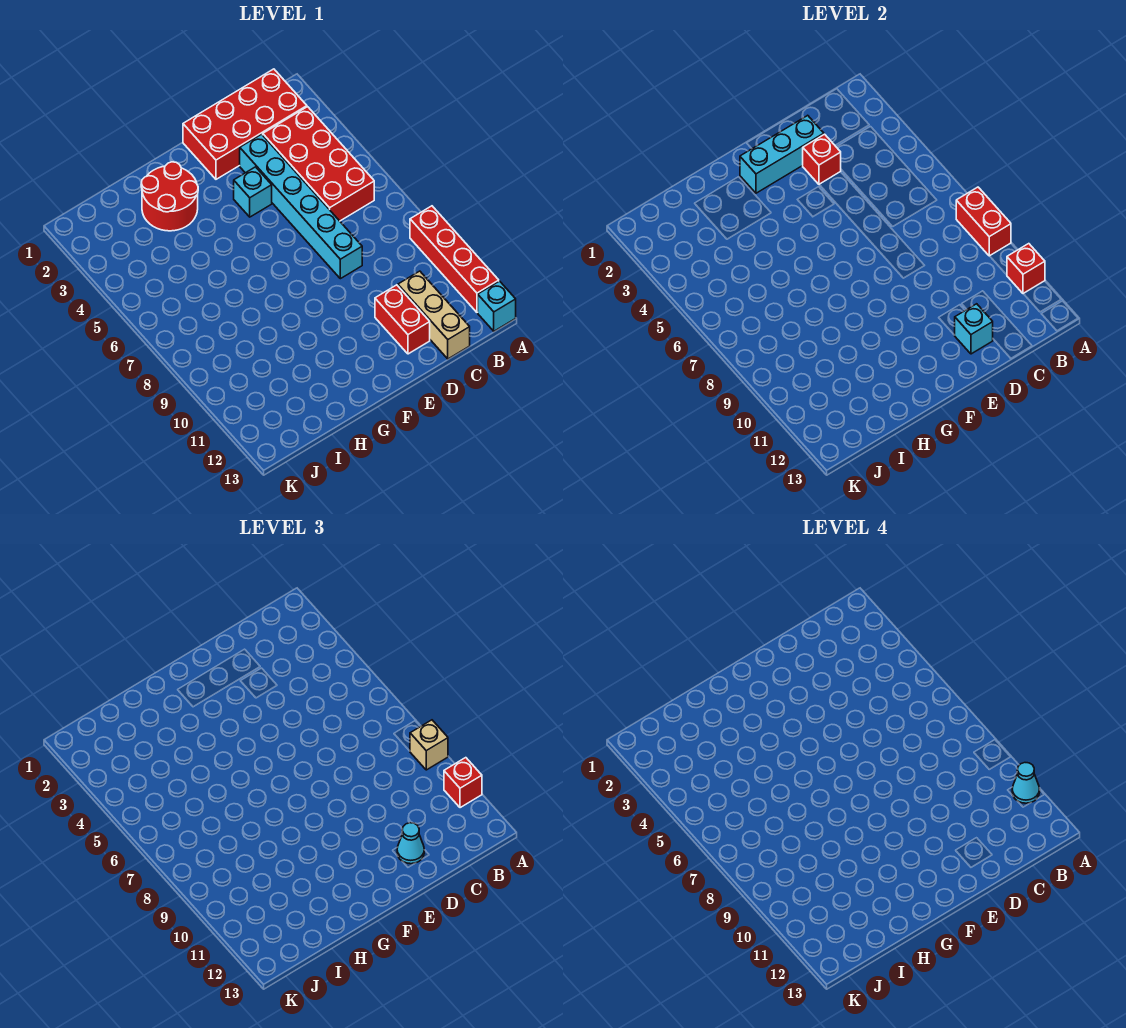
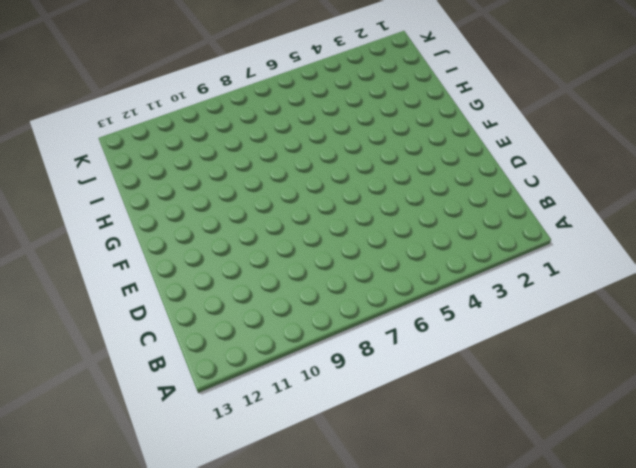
none -> red 1x4 brick [410,206,499,312]
none -> cyan 1x1 brick [478,281,516,331]
none -> red 2x4 brick [183,69,307,179]

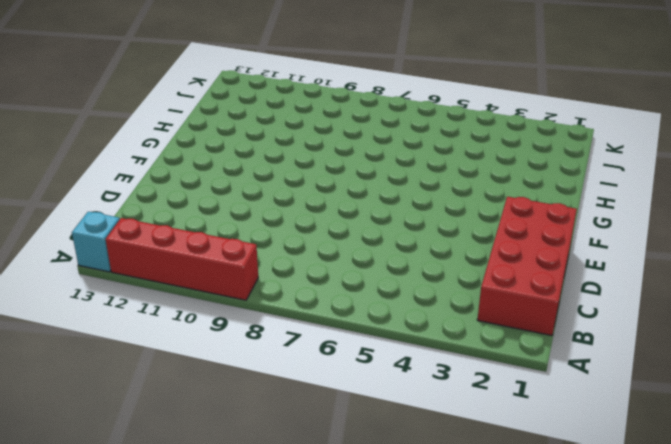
none -> red 2x4 brick [263,107,374,221]
none -> tan 1x3 brick [398,271,470,359]
none -> cyan 1x6 brick [240,134,362,279]

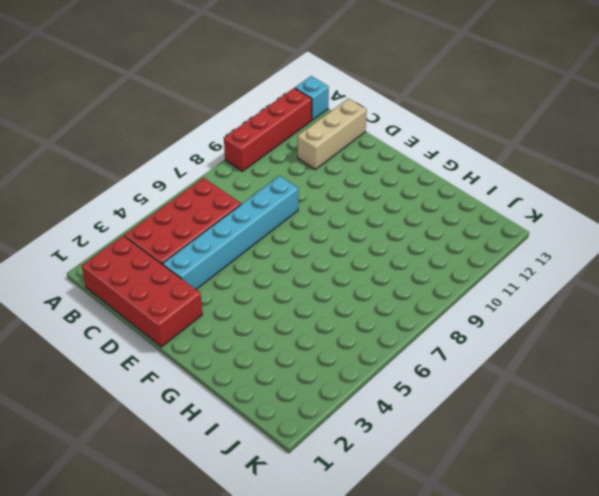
none -> red 1x2 brick [375,285,430,354]
none -> cyan 1x1 brick [234,167,272,217]
none -> red 2x2 round brick [141,162,198,231]

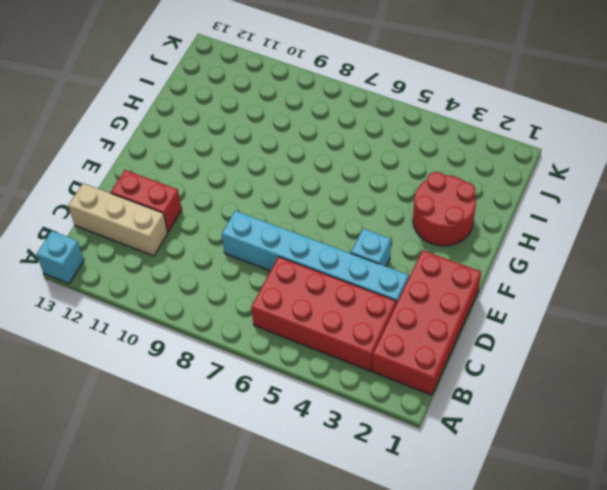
none -> red 1x4 brick [410,206,499,312]
none -> red 1x2 brick [956,187,1011,256]
none -> red 1x1 brick [1007,244,1045,294]

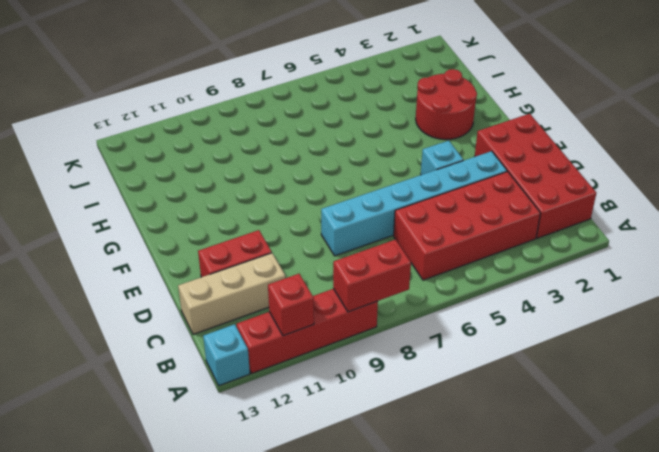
none -> cyan 1x3 brick [740,115,824,193]
none -> red 1x1 brick [803,134,841,184]
none -> cyan 1x1 brick [955,304,993,354]

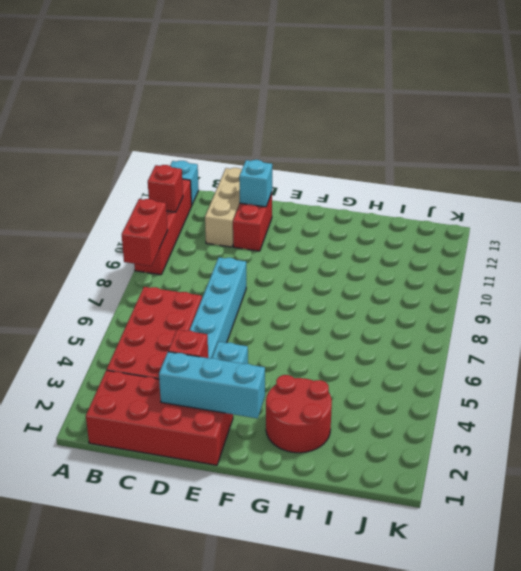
none -> tan 1x1 brick [410,720,448,770]
none -> red 1x1 brick [444,758,482,808]
none -> cyan 1x1 cone [397,823,424,864]

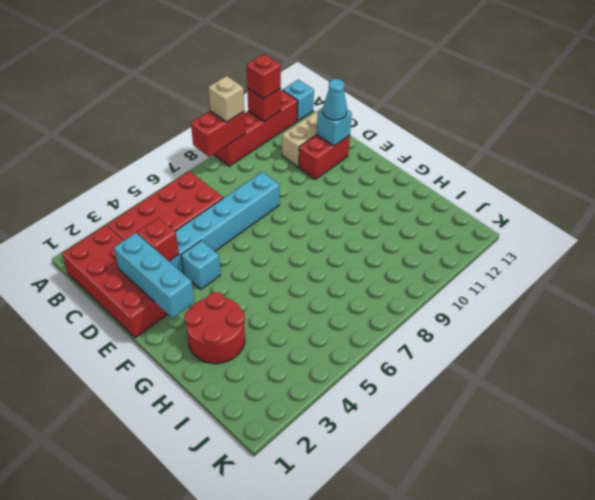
none -> cyan 1x1 cone [1012,763,1040,803]

